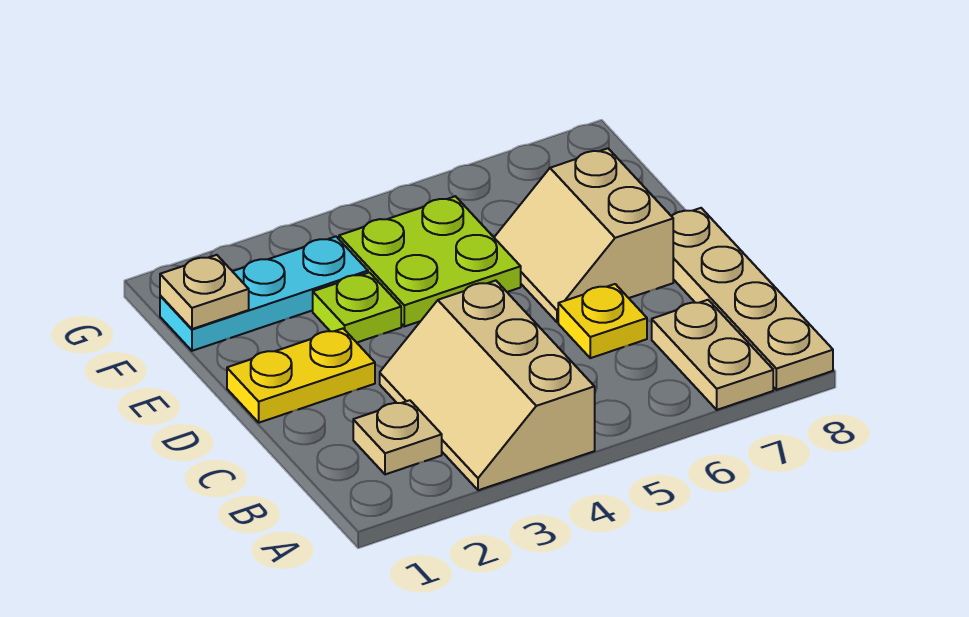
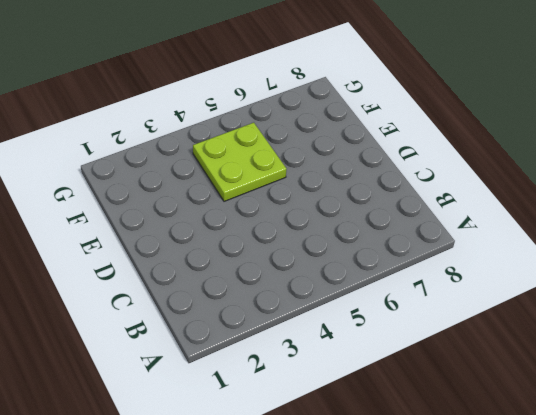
none -> tan 2x3 slope [380,281,595,490]
none -> tan 1x2 plate [652,300,773,410]

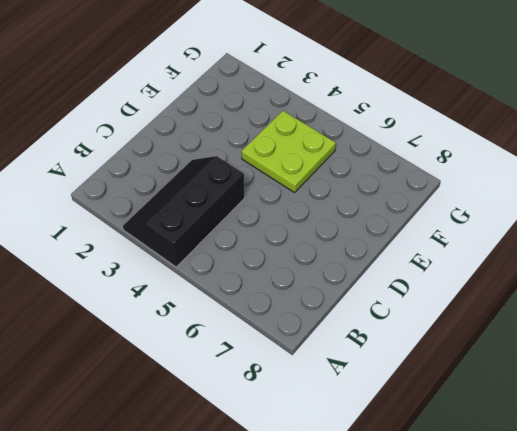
black 2x3 slope [123,156,244,267] -> tan 2x3 slope [380,281,595,490]
none -> tan 1x2 plate [652,300,773,410]
none -> tan 1x4 plate [672,208,833,390]

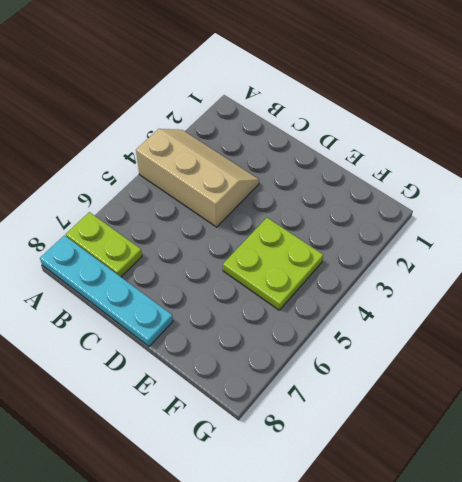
lime 1x2 plate [66,212,142,277] -> tan 1x2 plate [652,300,773,410]
cyan 1x4 plate [40,235,173,346] -> tan 1x4 plate [672,208,833,390]
none -> tan 1x1 plate [353,400,442,474]
none -> yellow 1x1 plate [558,284,647,358]

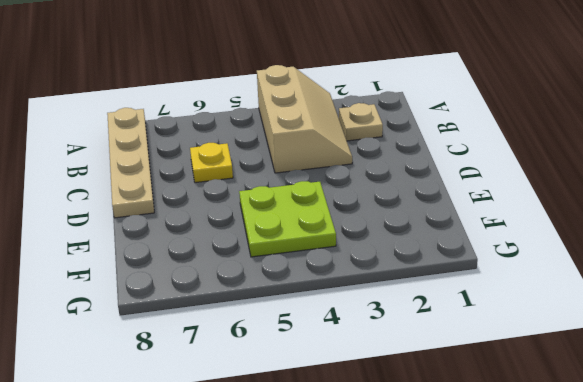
none -> tan 1x2 plate [652,300,773,410]
none -> yellow 1x2 plate [227,329,375,423]

